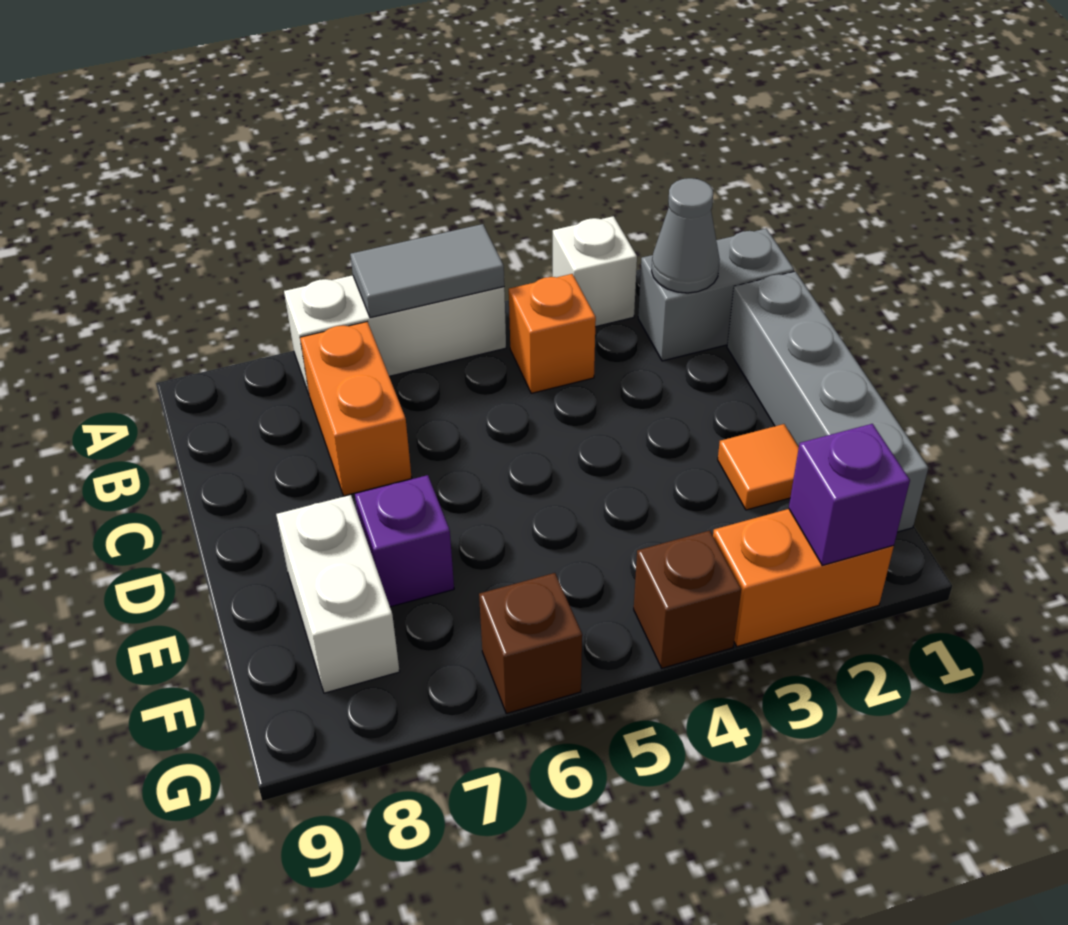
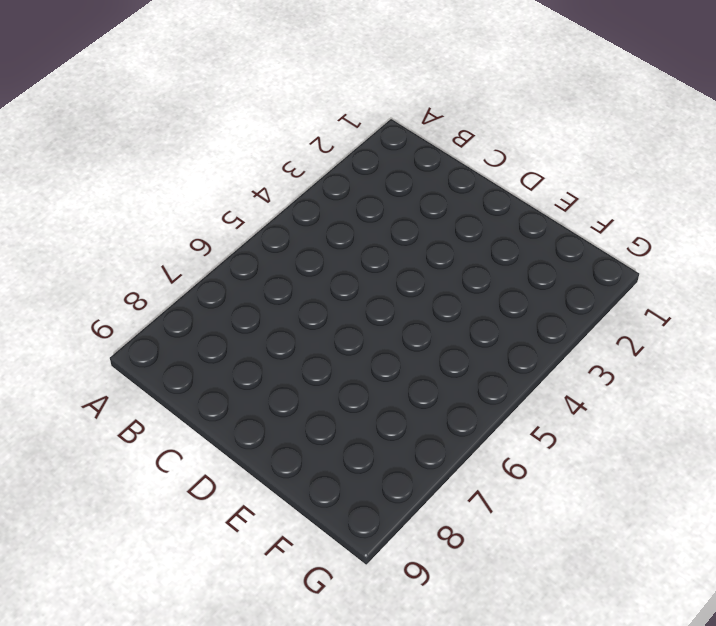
none -> white 1x1 brick [553,216,637,327]
none -> white 1x3 brick [284,275,506,394]
none -> grey 1x2 brick [638,229,794,361]

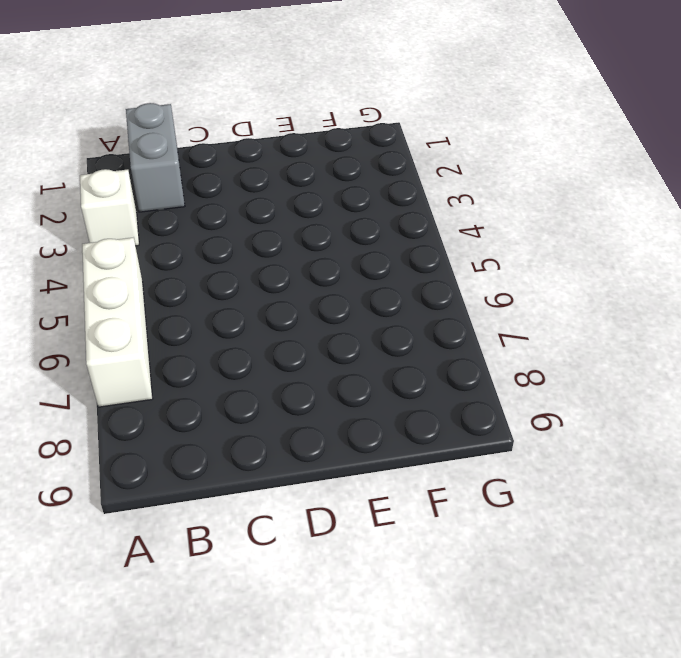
none -> orange 1x1 brick [509,274,596,393]
none -> orange 1x2 brick [300,322,412,496]
none -> grey 1x4 brick [727,271,928,532]

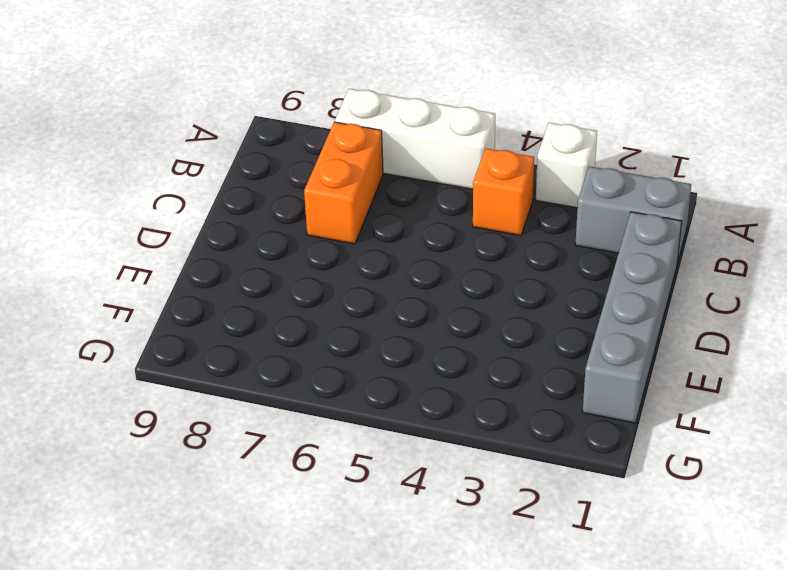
none -> orange 1x1 tile [718,424,799,510]
none -> purple 1x1 brick [355,475,454,607]
none -> white 1x2 brick [276,495,400,693]

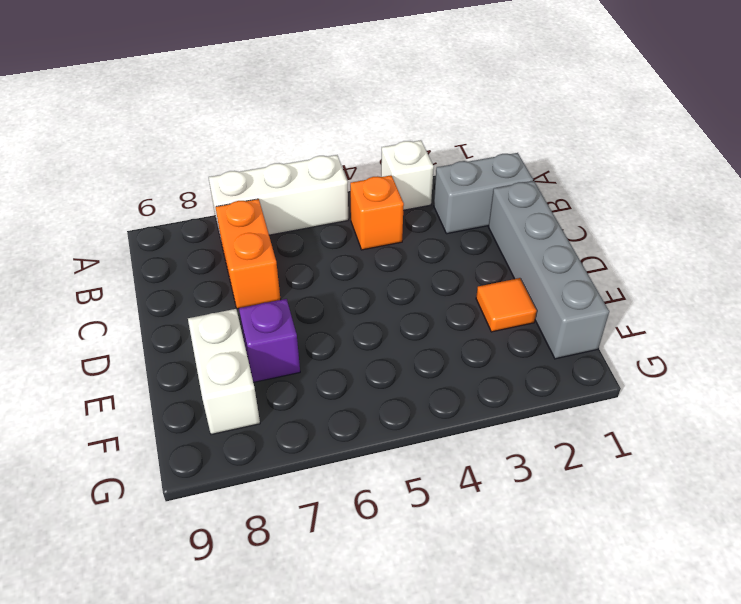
none -> orange 1x2 brick [713,509,894,647]
none -> brown 1x1 brick [634,531,741,668]
none -> brown 1x1 brick [479,573,582,714]

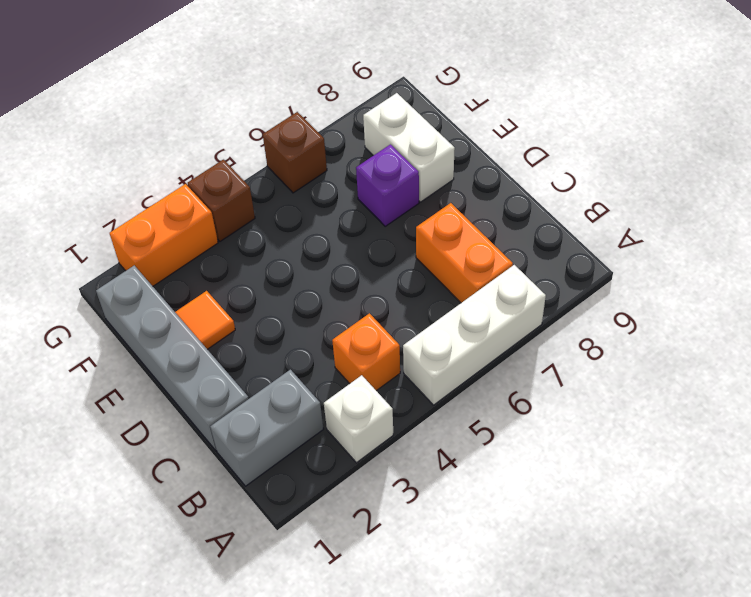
none -> grey 1x2 tile [350,224,504,318]
none -> grey 1x1 cone [651,178,720,293]
none -> purple 1x1 brick [789,424,910,565]

